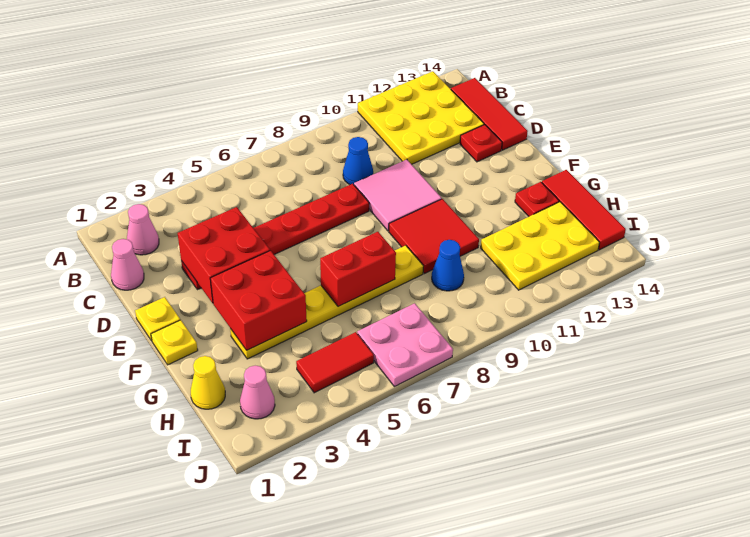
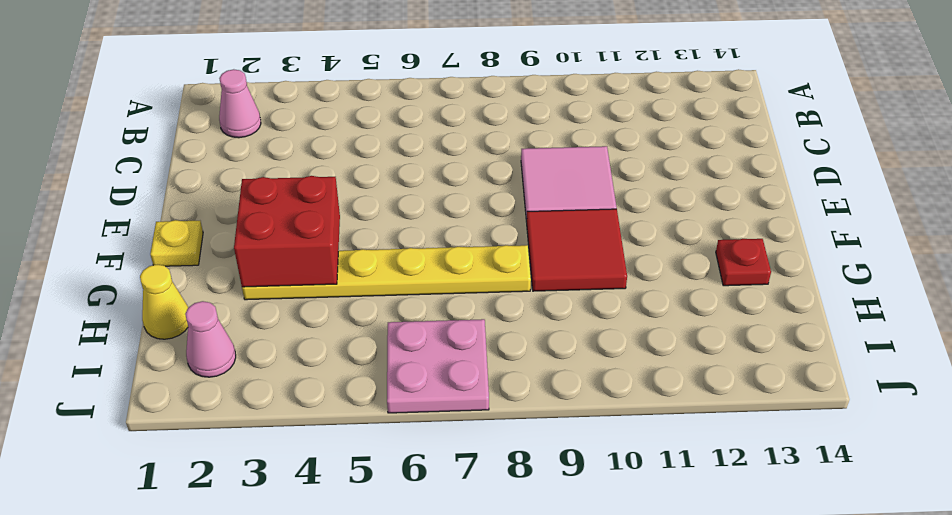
none -> yellow 3x3 plate [358,71,484,164]
none -> red 1x3 tile [451,78,528,150]
none -> pink 1x1 cone [111,239,144,290]

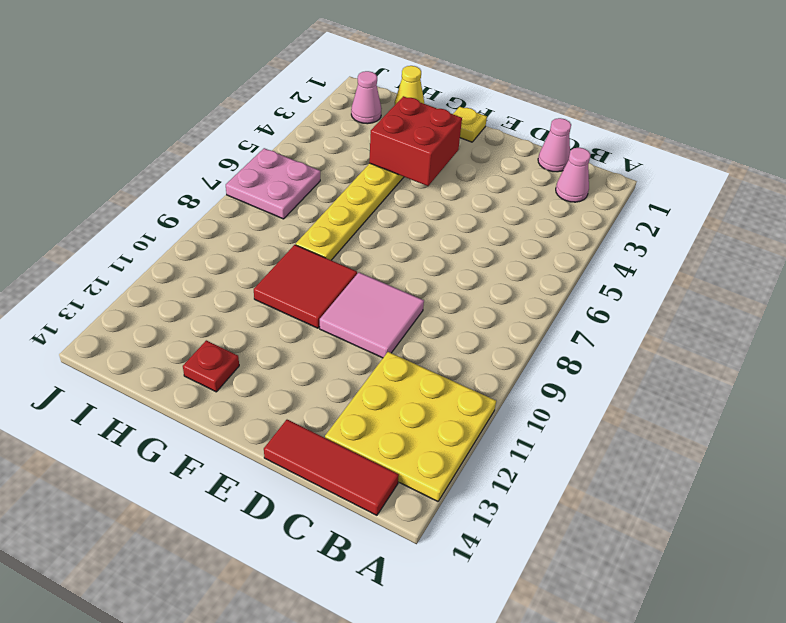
none -> blue 1x1 cone [343,137,373,185]
none -> red 1x6 plate [181,184,369,290]
none -> red 1x1 plate [460,125,502,162]

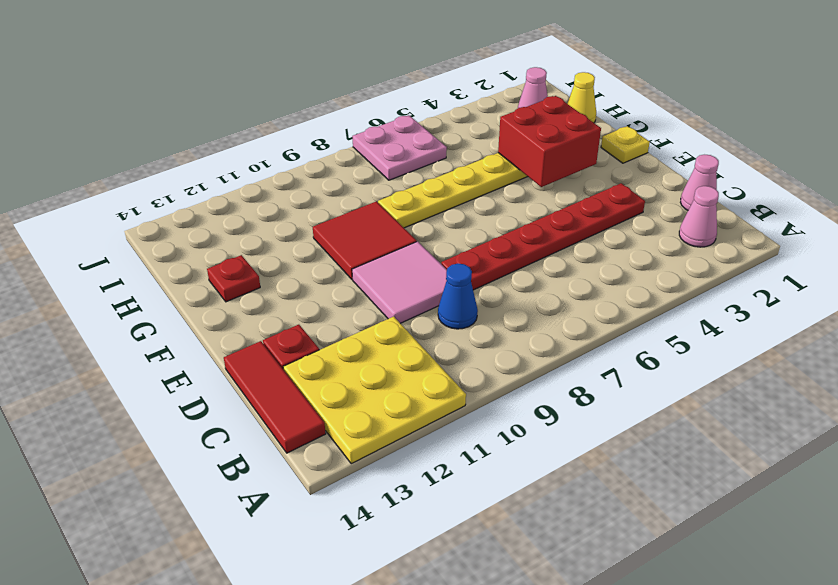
none -> yellow 1x1 plate [135,297,180,341]
none -> red 1x3 tile [542,170,626,250]
none -> blue 1x1 cone [432,240,464,291]

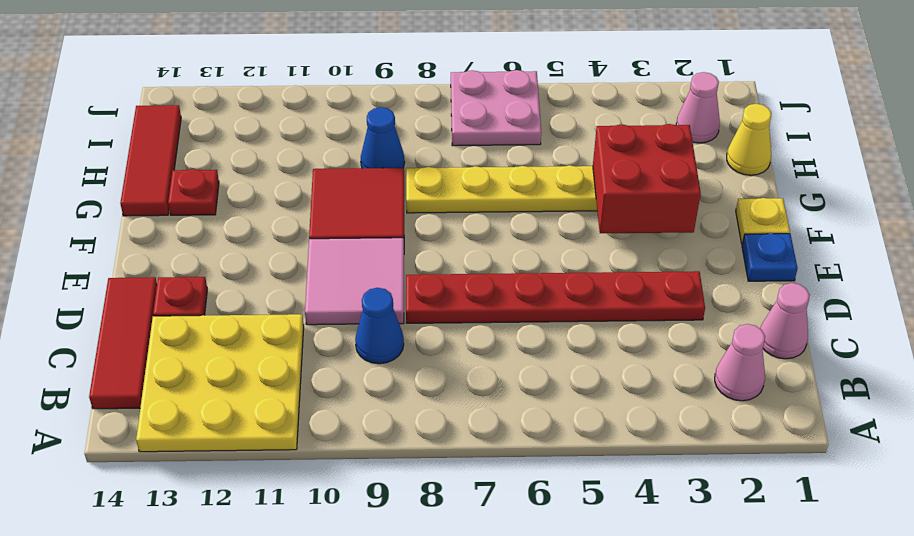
blue 1x1 plate [742,233,798,281] -> yellow 1x1 plate [135,297,180,341]
none -> yellow 2x3 plate [481,202,600,290]
none -> red 1x2 tile [296,332,374,393]
none -> red 2x2 brick [178,207,270,303]

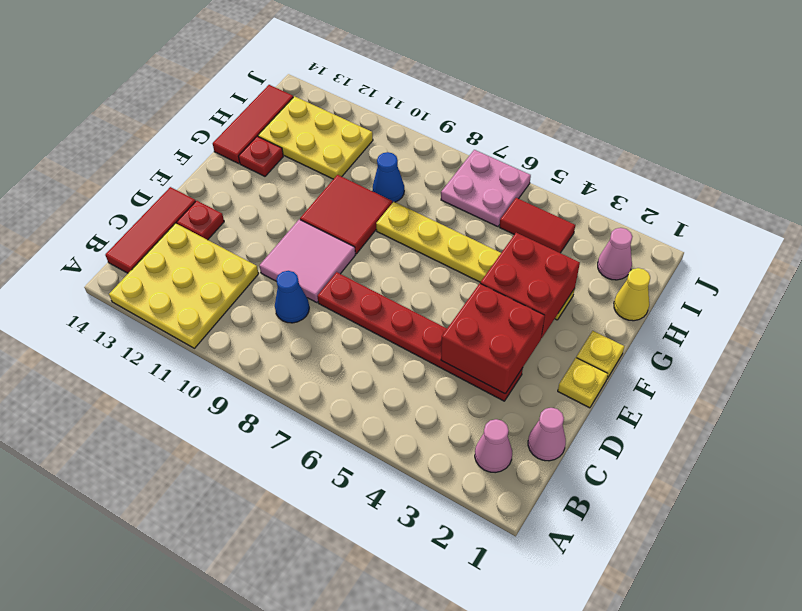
none -> red 1x2 brick [320,232,396,306]

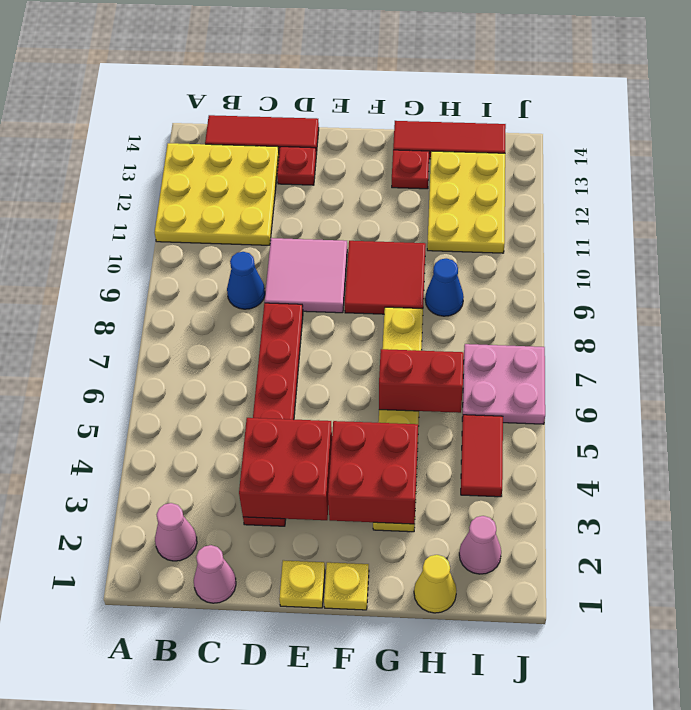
red 1x2 brick [379,349,464,413] -> red 1x2 brick turned to [320,232,396,306]

